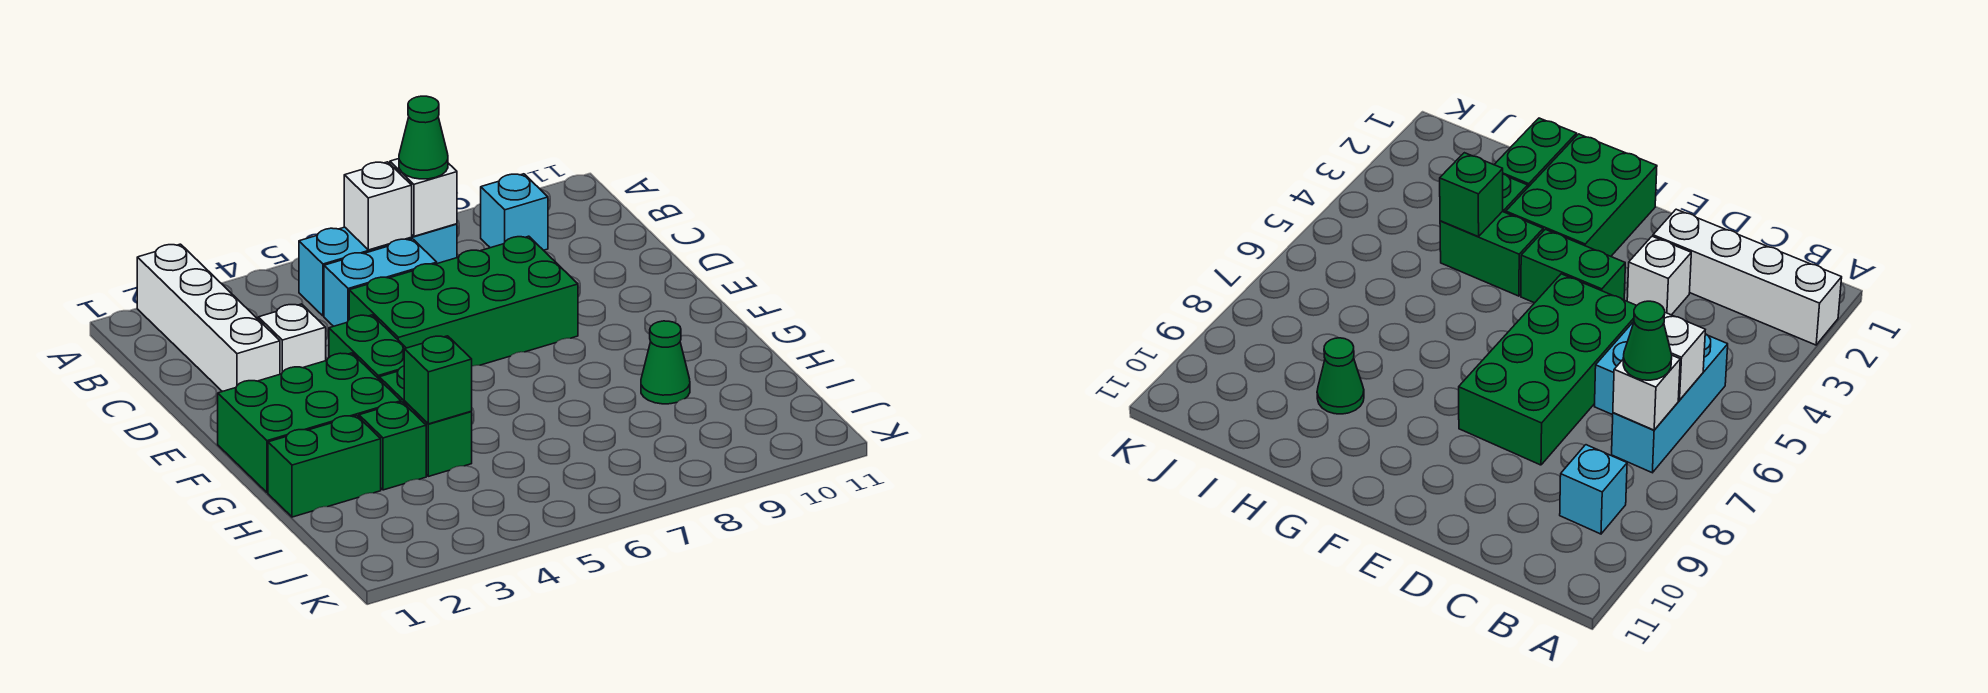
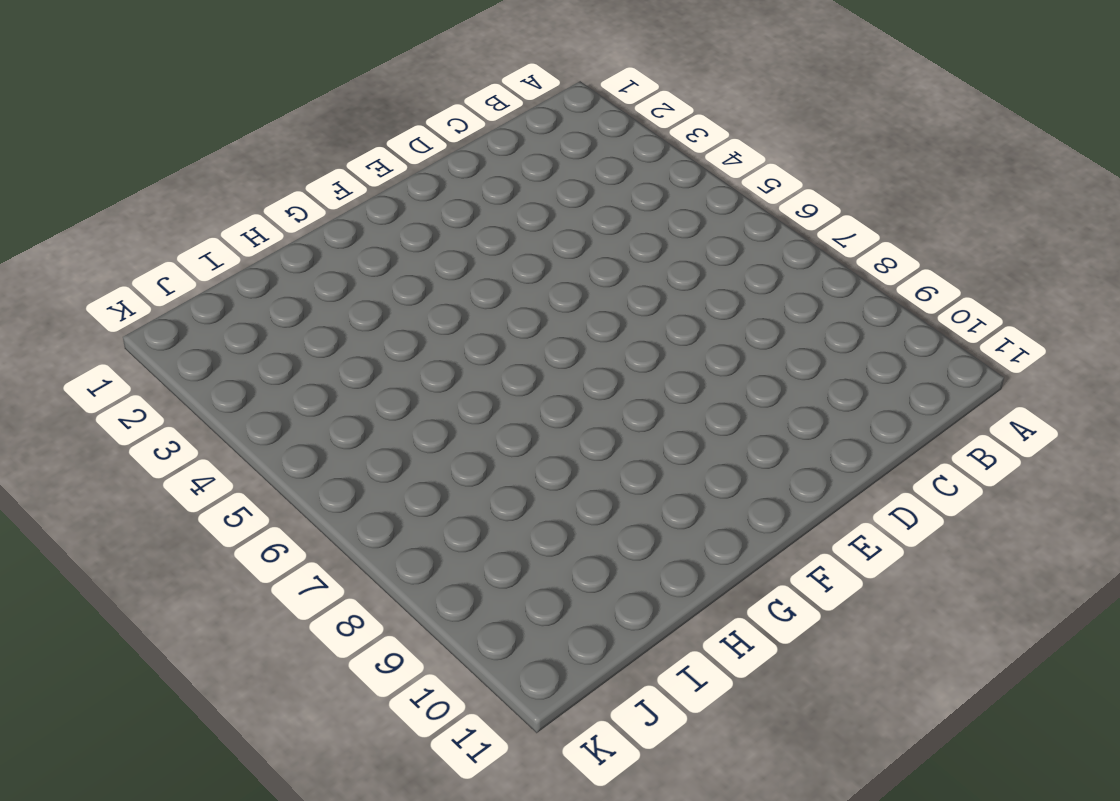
none -> white 1x4 brick [137,244,280,392]
none -> cyan 1x3 brick [299,224,457,316]
none -> cyan 1x1 brick [481,174,548,250]

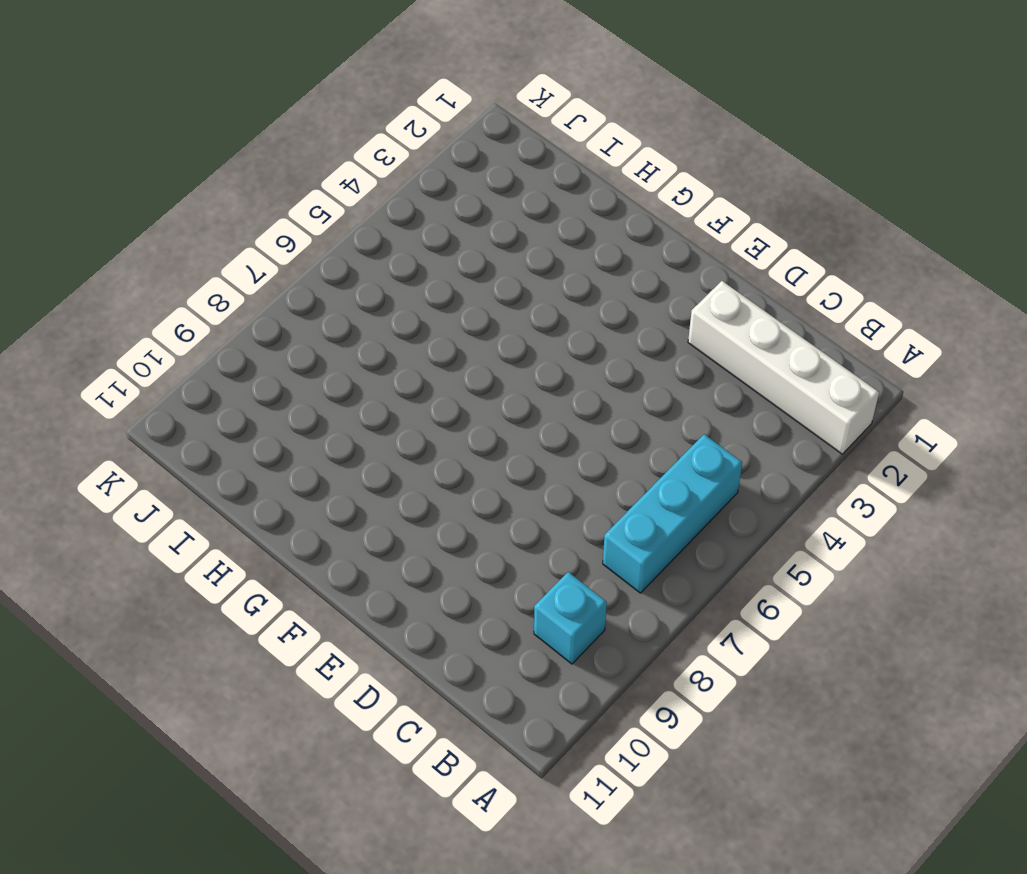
none -> cyan 1x2 brick [324,239,437,326]
none -> white 1x1 brick [258,304,326,374]
none -> green 2x4 brick [349,236,578,366]

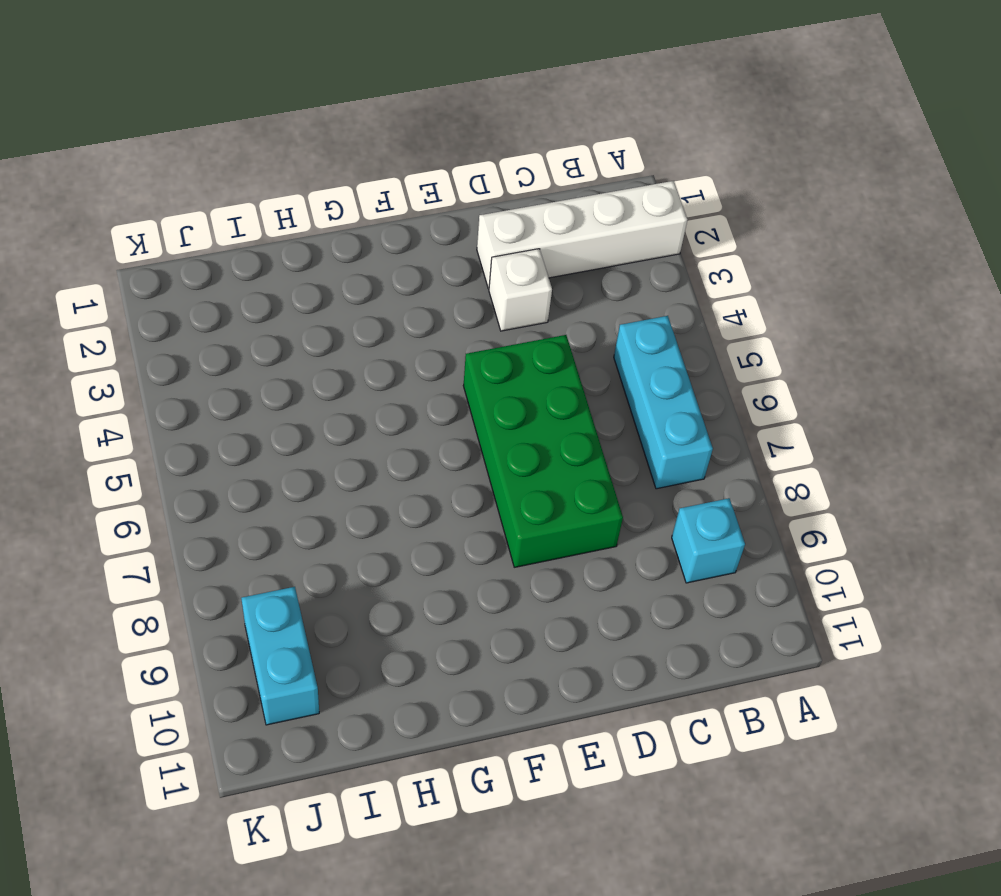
cyan 1x2 brick [241,587,319,725] -> cyan 1x2 brick moved to [324,239,437,326]
none -> green 1x2 brick [329,315,406,379]
none -> green 2x3 brick [218,353,401,493]
none -> green 1x2 brick [379,366,472,476]

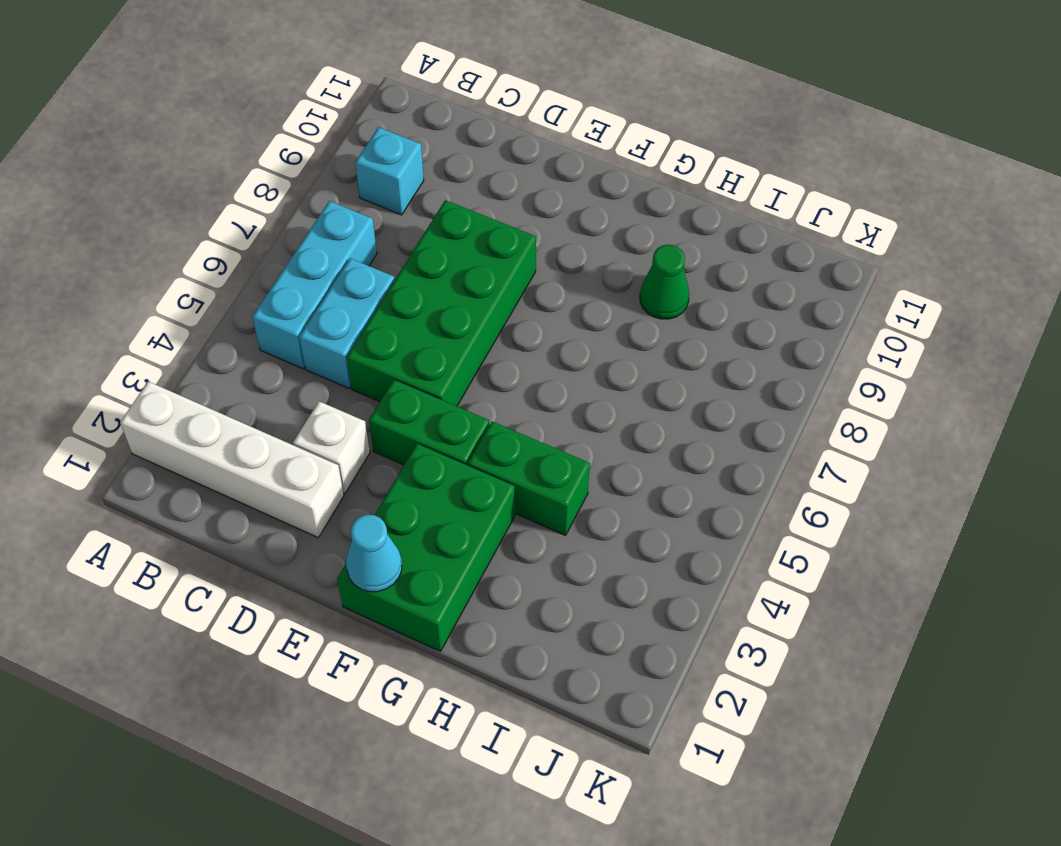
cyan 1x1 cone [346,515,402,592] -> none
none -> green 1x2 brick [268,416,381,517]
none -> green 1x1 brick [359,402,426,490]
none -> white 1x1 brick [344,162,412,250]

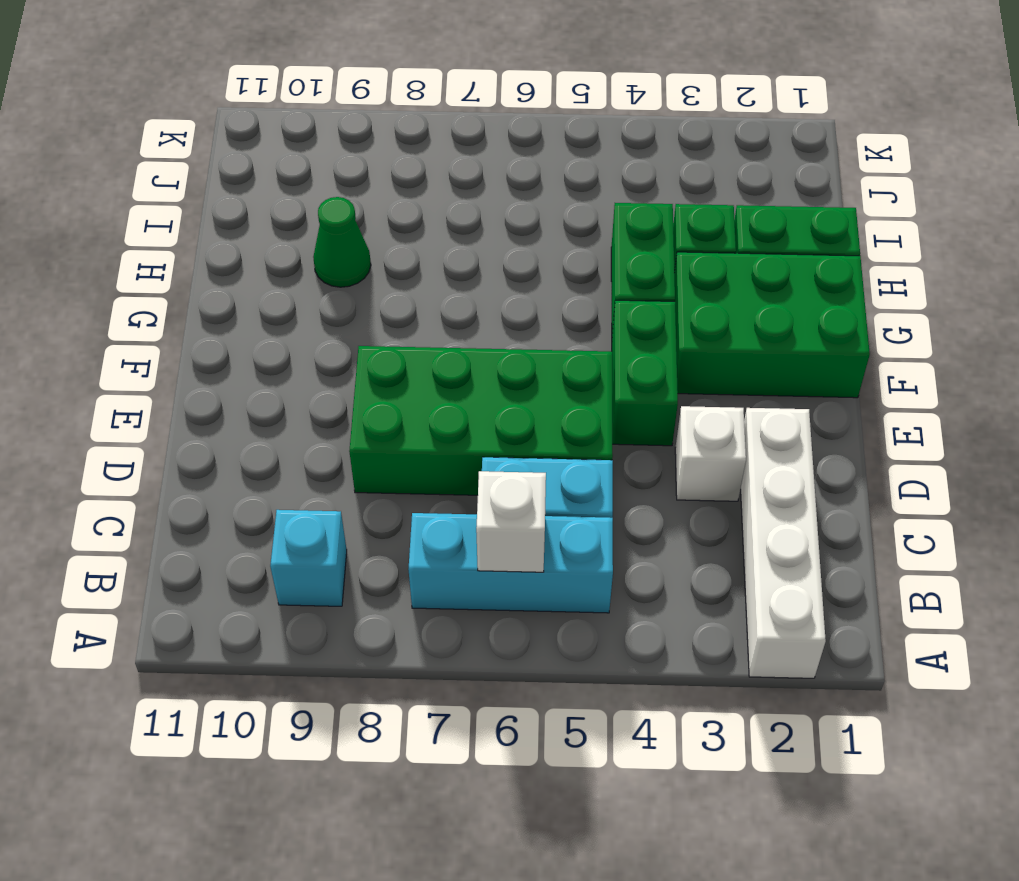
none -> white 1x1 brick [390,159,457,236]
none -> green 1x1 brick [404,336,472,424]
none -> green 1x1 cone [399,96,448,179]

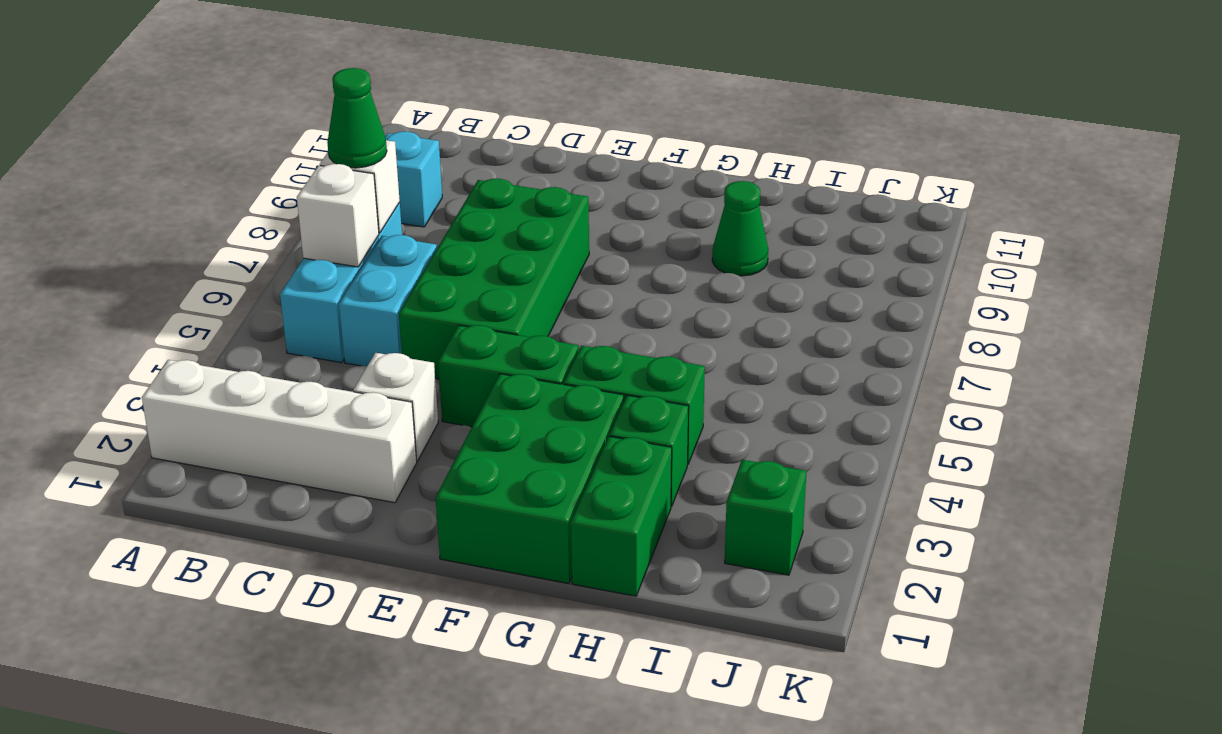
green 1x1 brick [725,460,806,575] -> green 1x1 brick moved to [404,336,472,424]

